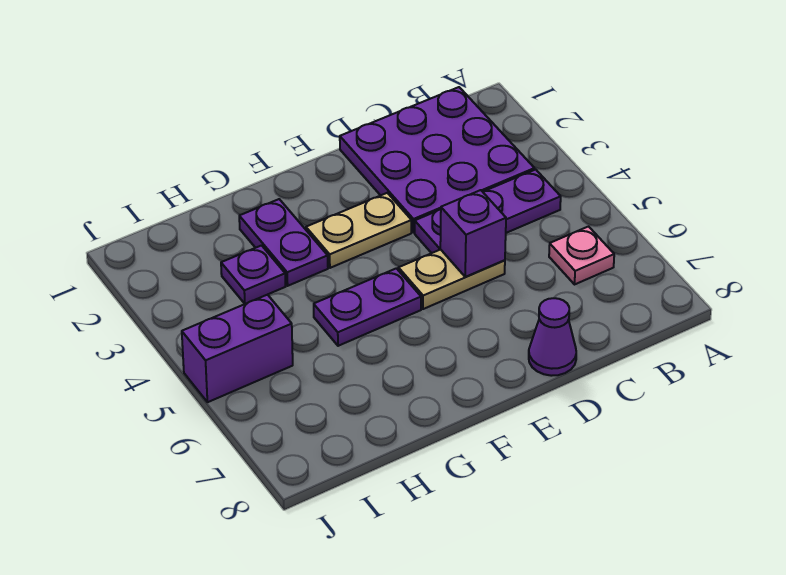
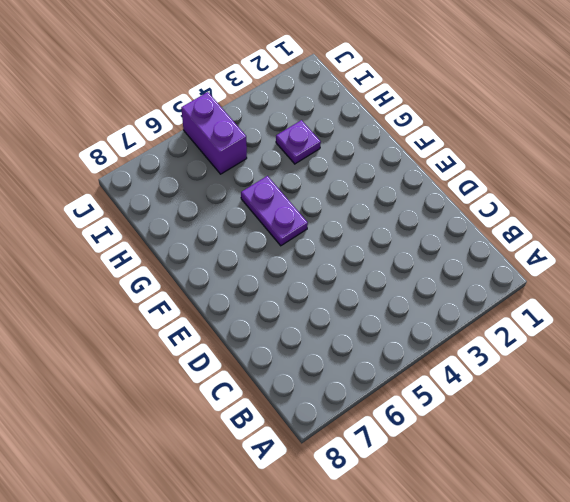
none -> purple 3x3 plate [340,87,534,233]
none -> purple 1x3 plate [415,169,561,253]

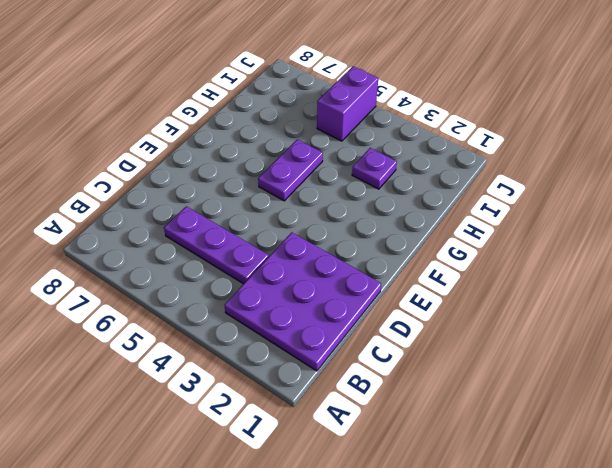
purple 1x3 plate [164,206,269,284] -> purple 1x3 plate turned to [415,169,561,253]
none -> pink 1x1 plate [549,227,614,284]
none -> tan 1x2 plate [398,249,505,309]

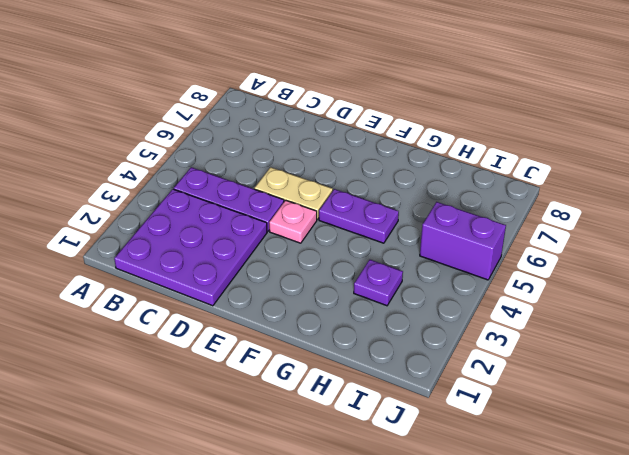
pink 1x1 plate [269,200,317,243] -> pink 1x1 plate moved to [549,227,614,284]
none -> purple 1x1 cone [529,298,576,376]
none -> tan 1x2 plate [306,193,411,268]

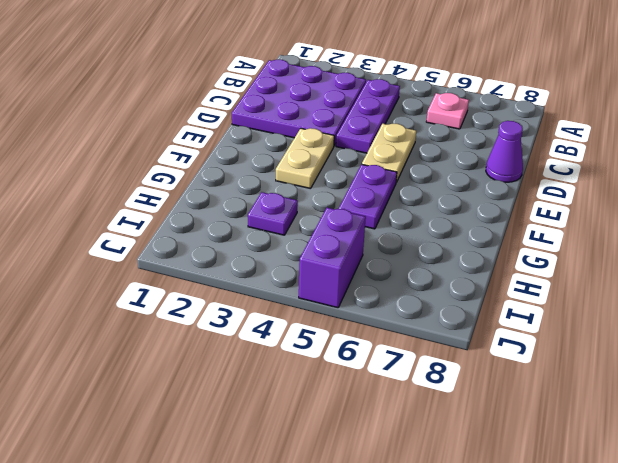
none -> purple 1x2 plate [239,199,328,286]
none -> purple 1x1 brick [440,190,506,277]

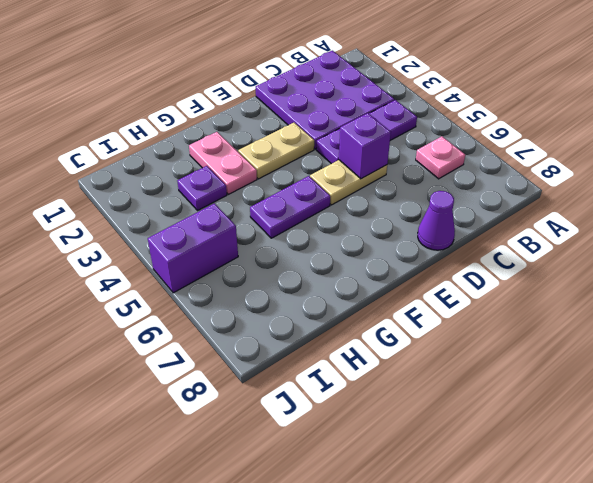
pink 1x2 plate [189,132,257,194] -> purple 1x2 plate [239,199,328,286]

